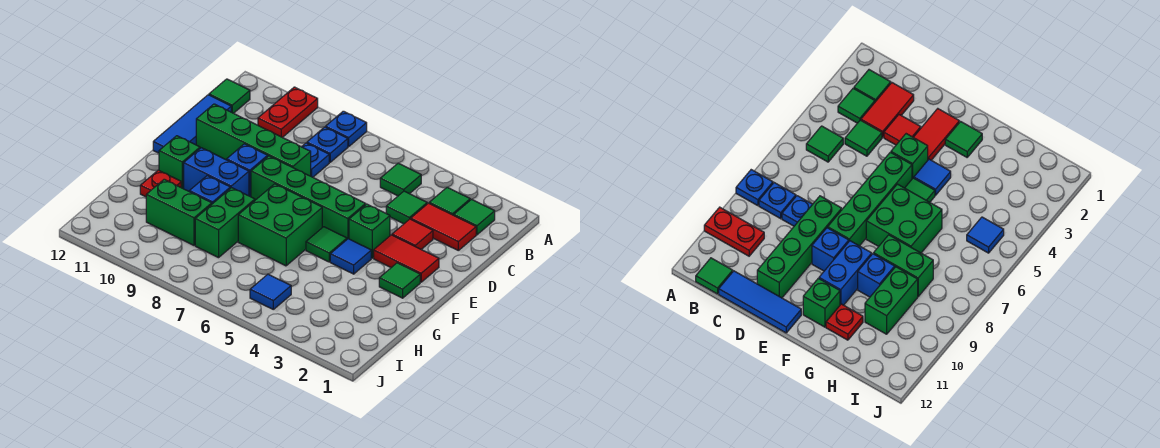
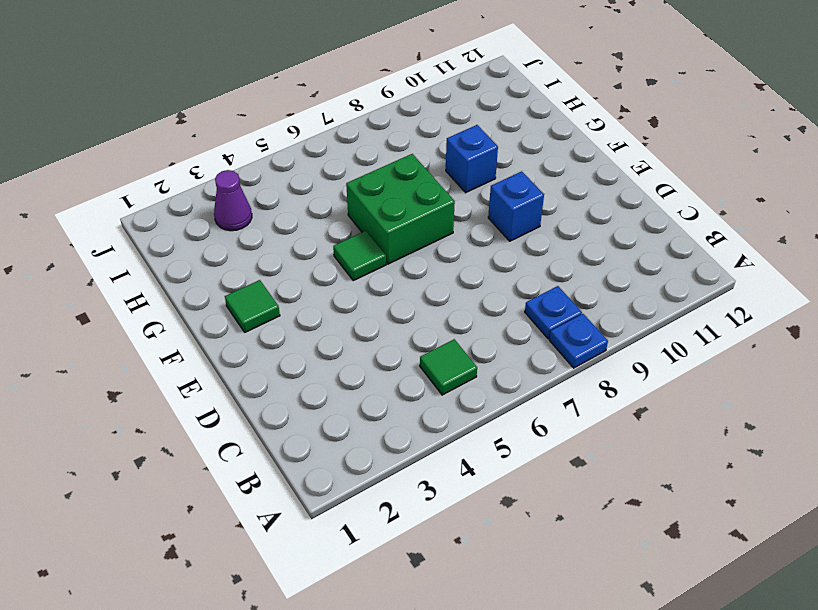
purple 1x1 cone [214,170,252,231] -> none
none -> red 1x2 plate [258,87,318,137]
none -> green 1x1 tile [454,199,495,235]
none -> green 1x1 tile [429,187,470,215]

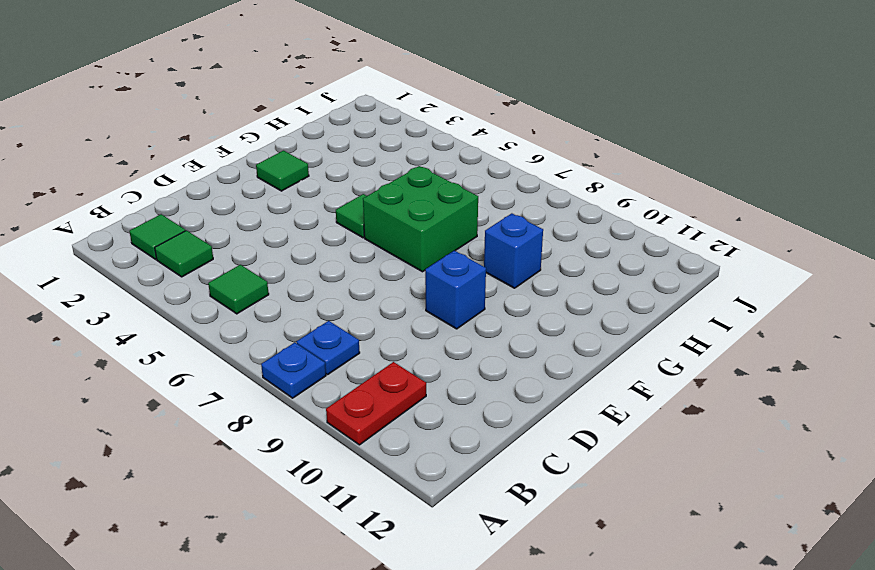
none -> green 1x1 tile [209,79,250,113]
none -> red 1x2 tile [411,203,476,250]
none -> green 1x1 tile [386,191,427,224]

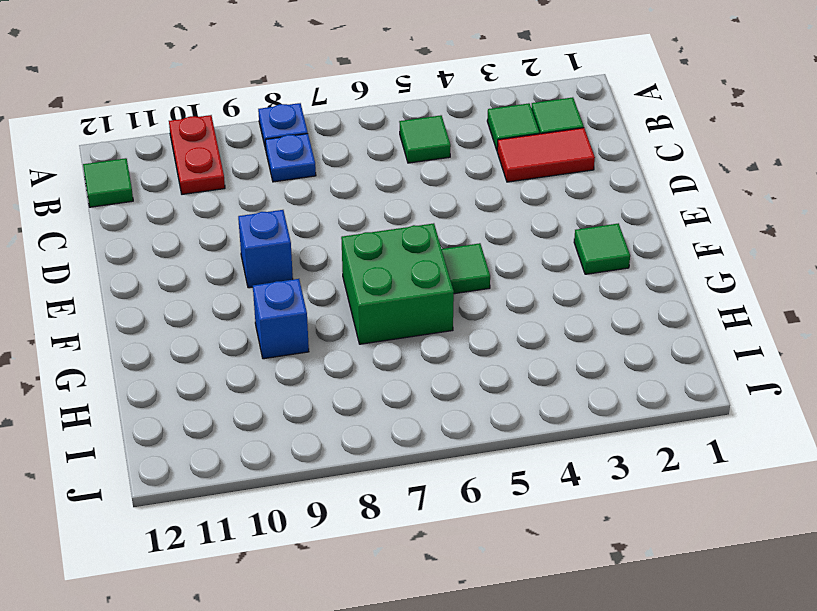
none -> green 1x1 tile [386,191,427,224]
none -> blue 1x1 plate [302,143,329,177]
none -> blue 1x3 tile [153,95,231,153]

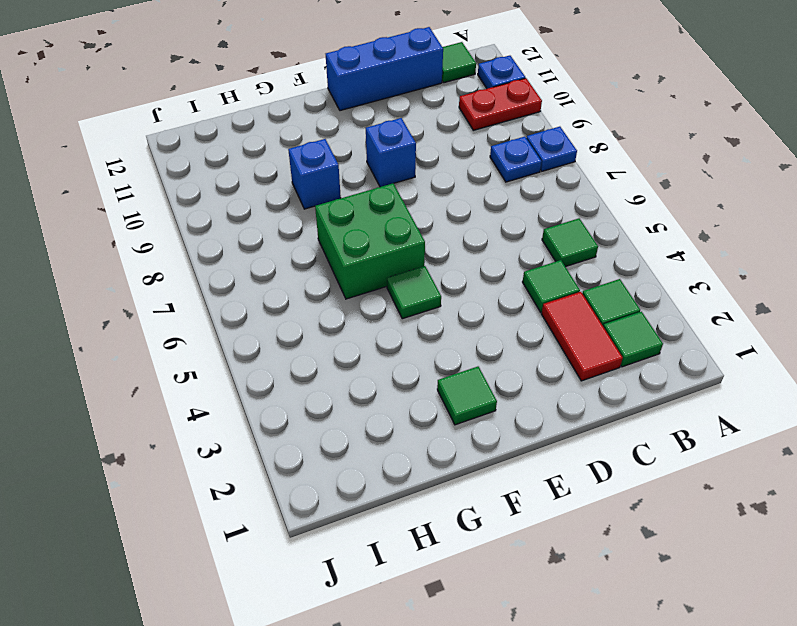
blue 1x1 plate [478,56,525,89] -> blue 1x1 plate moved to [302,143,329,177]
blue 1x3 brick [326,27,443,111] -> blue 1x3 tile [153,95,231,153]
none -> red 1x1 tile [392,219,433,249]
none -> green 1x4 brick [196,104,311,176]
none -> red 1x2 tile [374,235,439,282]

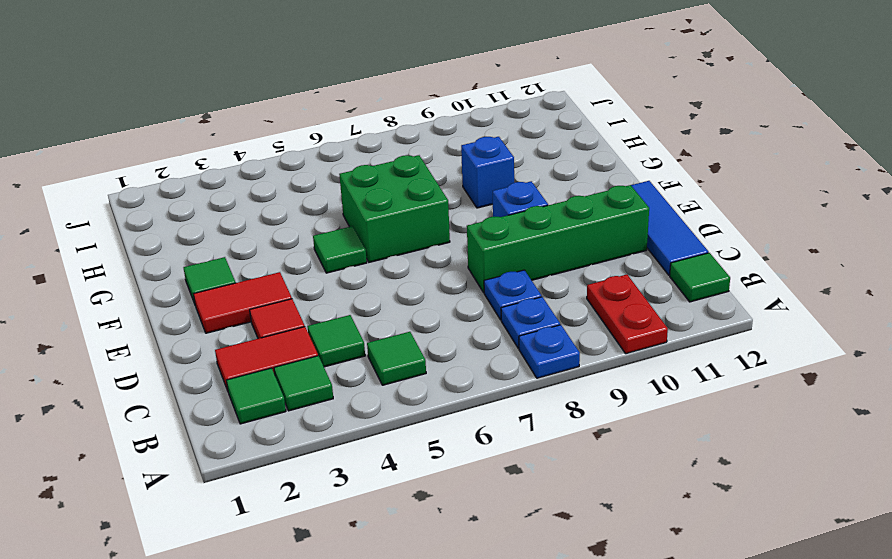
none -> green 1x1 brick [349,204,390,258]
none -> green 1x4 brick [251,156,366,239]
none -> blue 1x1 tile [330,239,371,274]

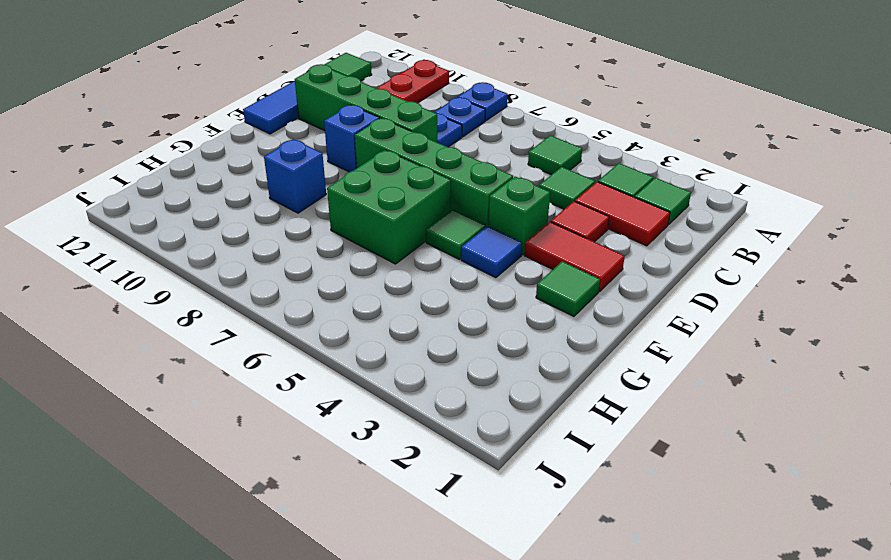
none -> blue 1x2 brick [184,148,249,196]
none -> green 1x1 brick [159,136,200,189]
none -> green 1x2 brick [195,188,255,258]

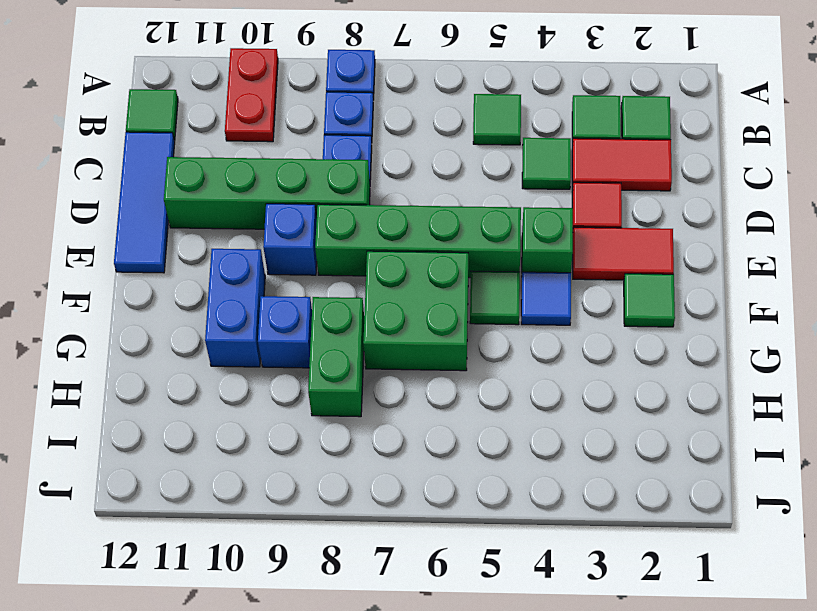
blue 1x2 brick [205,249,265,367] -> blue 1x2 brick turned to [184,148,249,196]
none -> green 1x1 brick [159,136,200,189]
none -> red 1x1 plate [140,170,181,197]
none -> green 1x2 brick [146,179,212,245]

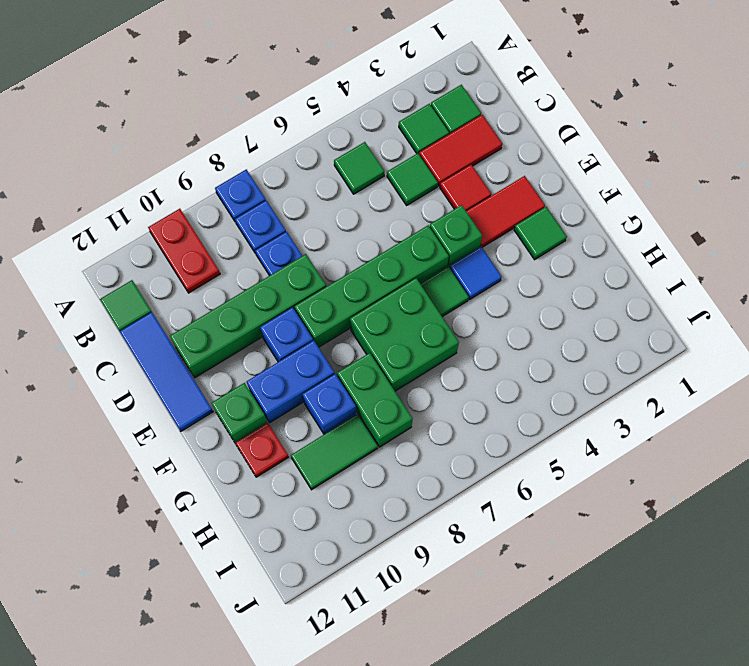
green 1x2 tile [291,414,378,490] -> green 1x2 brick [146,179,212,245]
none -> blue 1x1 tile [250,274,291,309]

